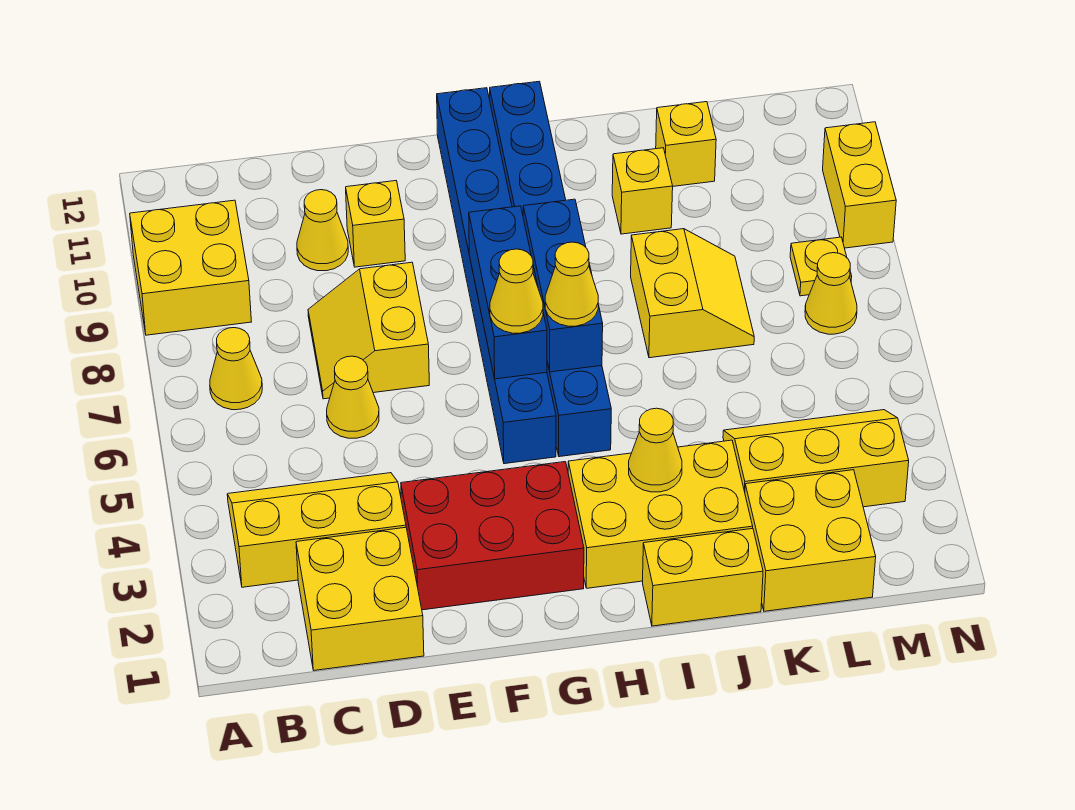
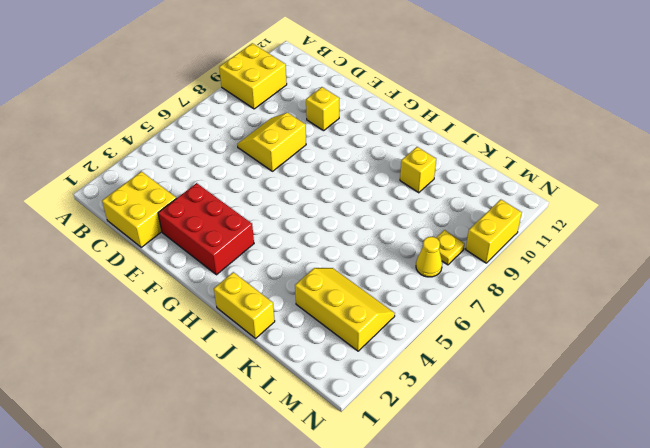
none -> yellow 2x3 slope [227,473,406,587]
none -> yellow 1x1 cone [210,328,262,410]
none -> yellow 1x1 cone [327,356,379,438]

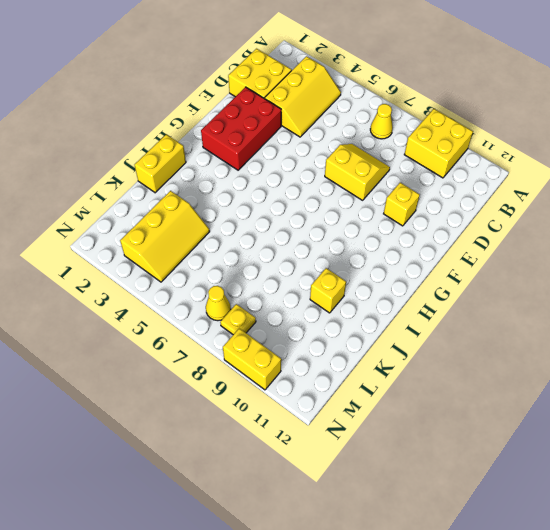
none -> yellow 1x1 cone [327,356,379,438]
none -> yellow 1x1 cone [297,190,348,271]
none -> blue 1x8 brick [437,88,556,464]

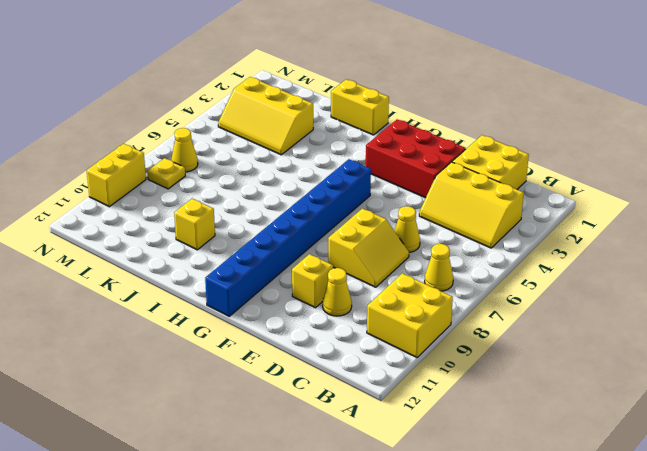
none -> yellow 2x3 brick [568,440,753,588]
none -> blue 1x8 brick [490,81,611,457]
none -> yellow 2x2 slope [631,229,754,358]

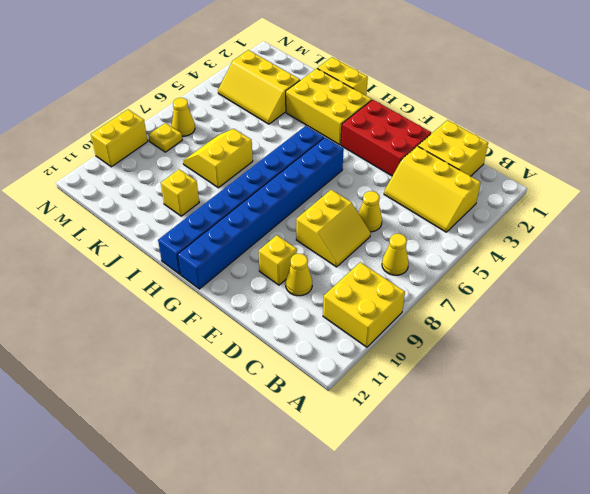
none -> yellow 2x2 brick [745,470,876,611]
none -> yellow 1x1 brick [656,102,716,186]
none -> blue 1x3 brick [469,206,547,379]

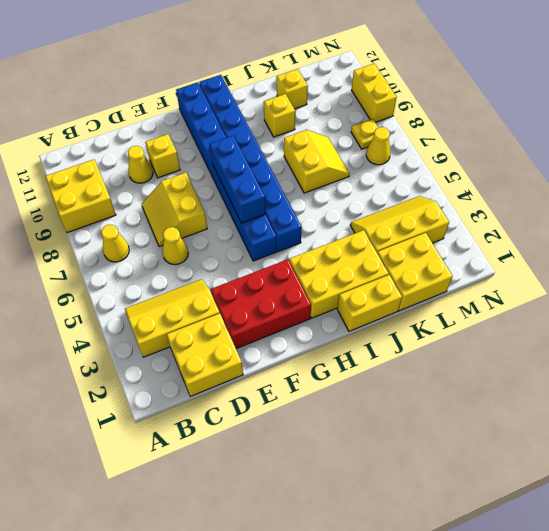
none -> blue 1x3 brick [523,199,603,372]
none -> yellow 1x1 cone [629,408,682,492]
none -> yellow 1x1 cone [490,249,543,333]

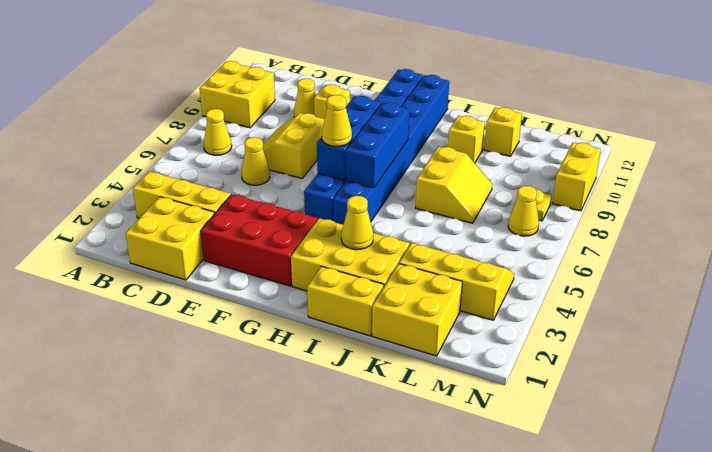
none -> yellow 1x1 cone [545,242,598,326]

